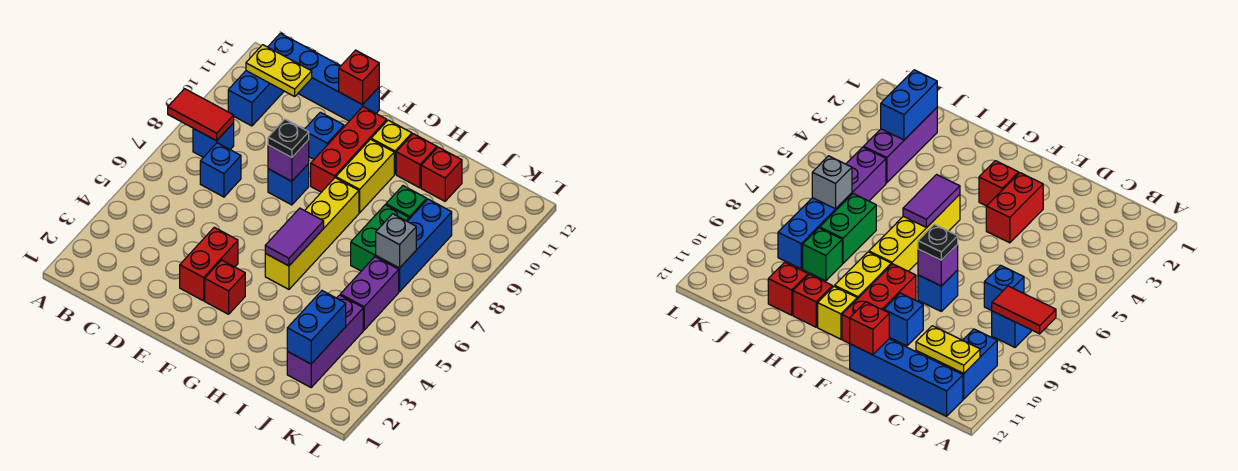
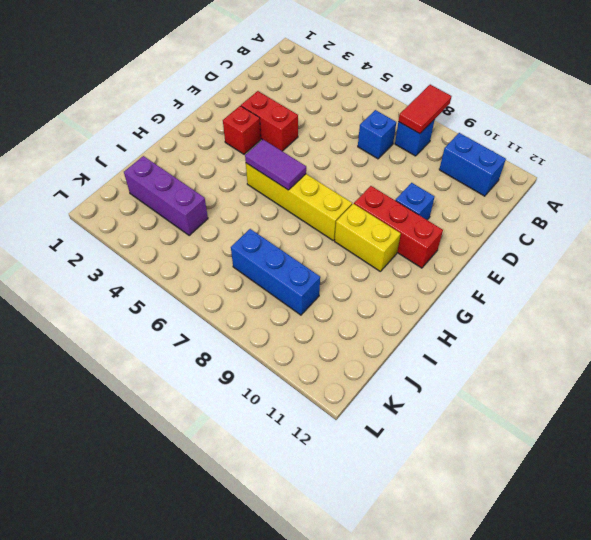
none -> blue 1x4 brick [268,33,379,121]
none -> blue 1x1 brick [268,164,309,205]
none -> yellow 1x1 brick [371,120,412,174]

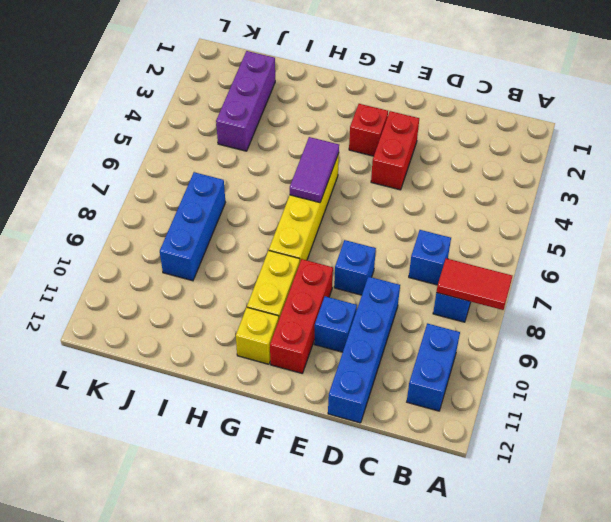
blue 1x4 brick [328,277,400,423] -> blue 1x4 brick turned to [268,33,379,121]
none -> red 1x1 brick [396,134,437,188]
none -> green 1x2 brick [351,205,409,271]
none -> green 1x1 brick [386,186,427,219]

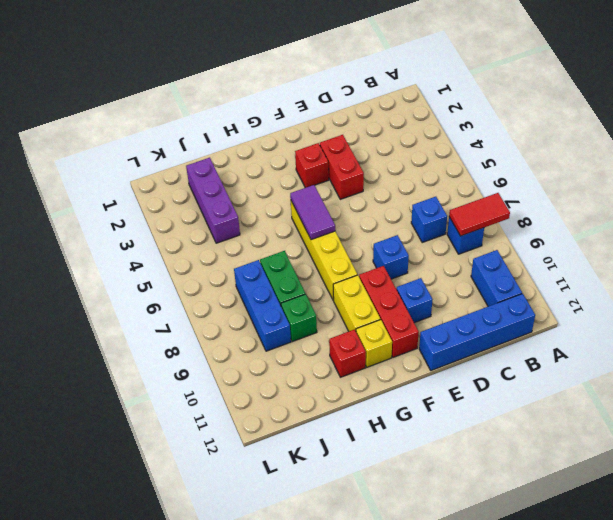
none -> red 1x1 brick [421,147,462,201]
none -> purple 1x2 brick [340,257,399,330]
none -> yellow 1x2 plate [246,45,312,96]

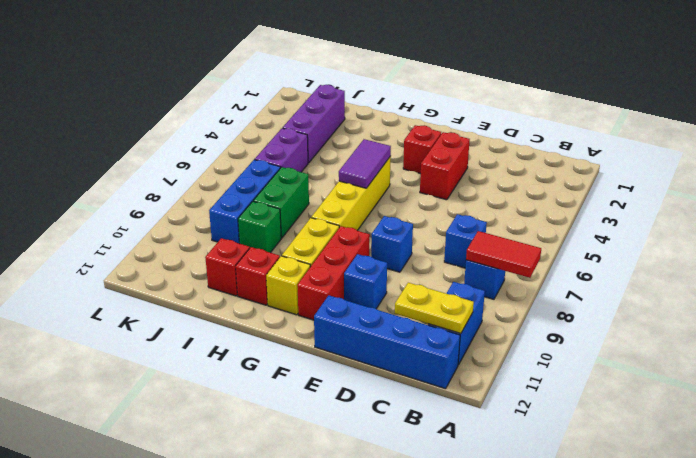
none -> purple 1x1 brick [268,140,309,181]
none -> red 1x1 brick [339,50,379,105]
none -> blue 1x2 brick [287,291,346,364]

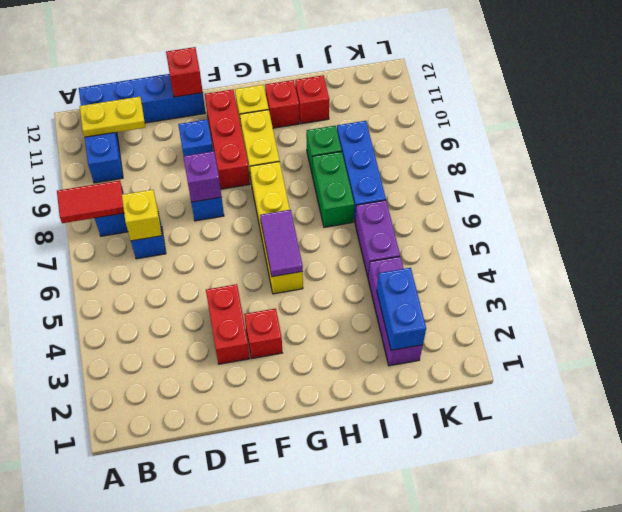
yellow 1x1 brick [122,190,162,241] -> none
none -> grey 1x1 brick [376,214,416,268]
none -> black 1x1 plate [268,119,309,158]

